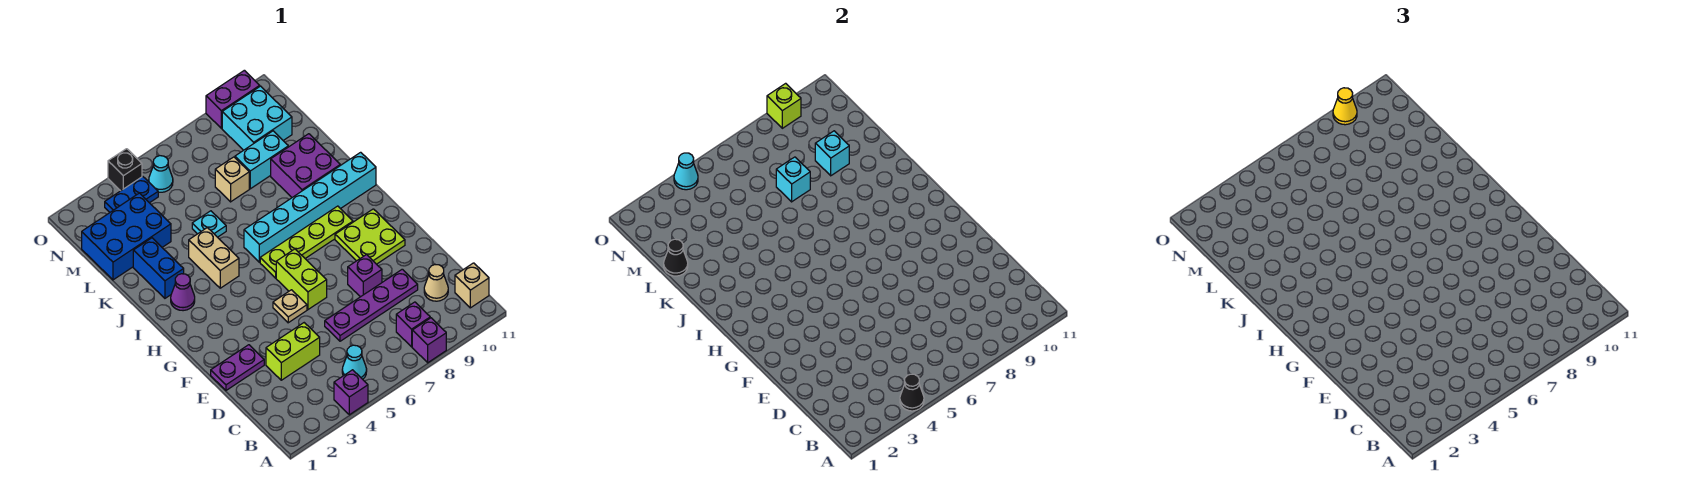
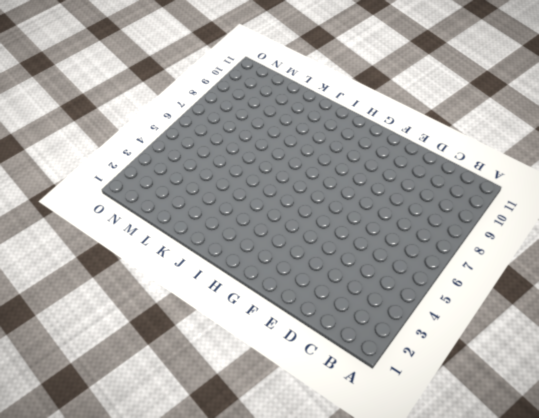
none -> purple 1x1 brick [334,370,368,415]
none -> purple 1x1 brick [412,318,446,363]
none -> cyan 1x1 cone [342,345,367,379]
none -> purple 1x1 brick [396,302,430,347]

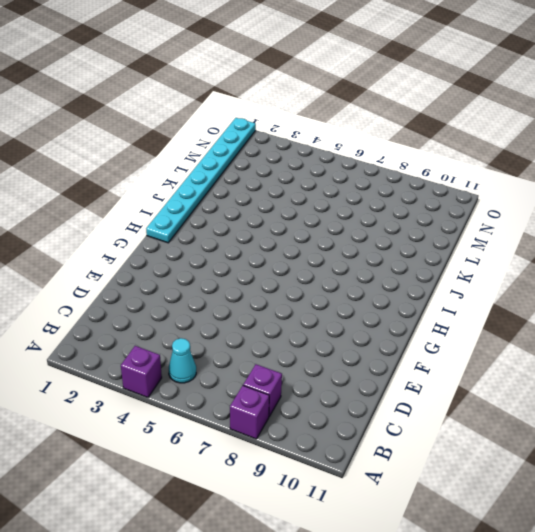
cyan 1x8 plate [146,118,256,243] -> blue 2x3 brick [82,193,171,280]
none -> tan 1x1 brick [455,263,489,308]
none -> tan 1x1 cone [424,265,448,301]
none -> lime 1x2 brick [266,323,320,380]
none -> purple 1x4 plate [325,269,418,341]

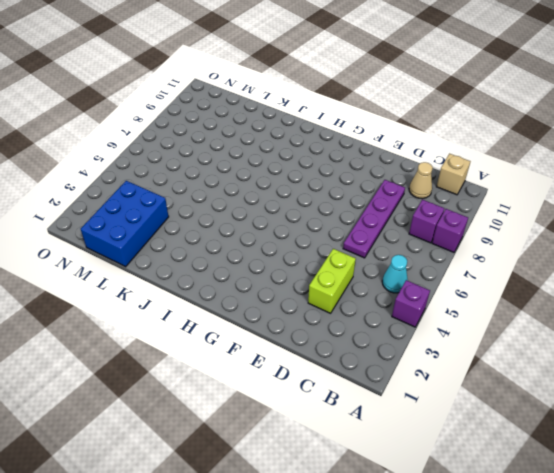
none -> purple 1x2 plate [211,345,264,390]
none -> purple 1x1 brick [348,255,382,297]
none -> tan 1x1 plate [273,290,307,323]
none -> lime 1x2 brick [276,249,327,310]

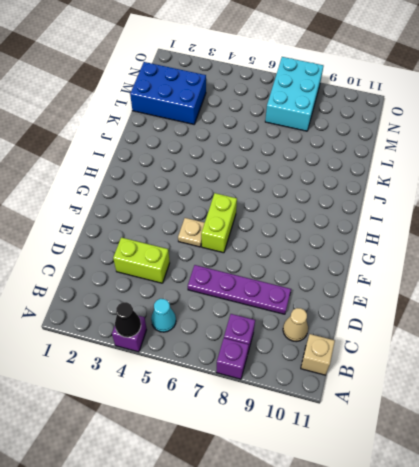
cyan 2x3 brick [265,57,323,131] -> none
none -> purple 1x2 plate [211,345,264,390]
none -> purple 1x1 brick [348,255,382,297]
none -> lime 2x2 plate [335,209,405,264]
none -> lime 1x4 plate [260,206,353,278]

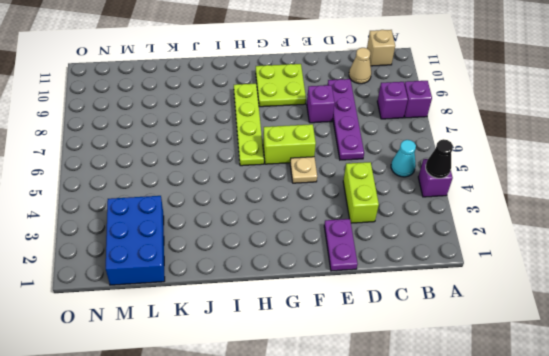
none -> purple 1x1 cone [171,274,195,311]
none -> tan 1x2 brick [189,228,239,288]
none -> cyan 1x6 brick [244,152,376,262]
none -> blue 1x2 brick [133,238,184,298]

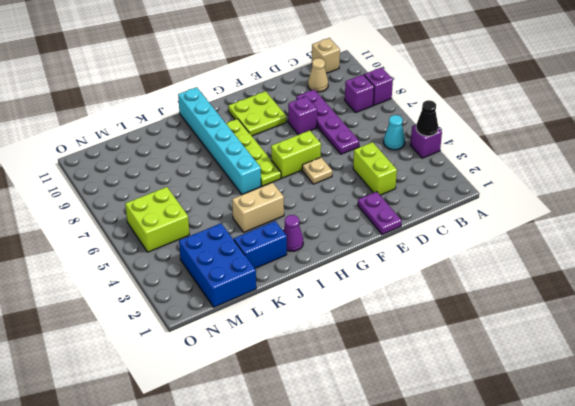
lime 2x2 brick [125,187,189,252] -> cyan 1x1 cone [149,156,173,192]
none -> purple 2x2 brick [271,134,340,197]
none -> cyan 1x1 plate [192,211,226,237]
none -> tan 1x1 brick [215,157,249,202]
none -> cyan 1x2 brick [235,131,288,189]

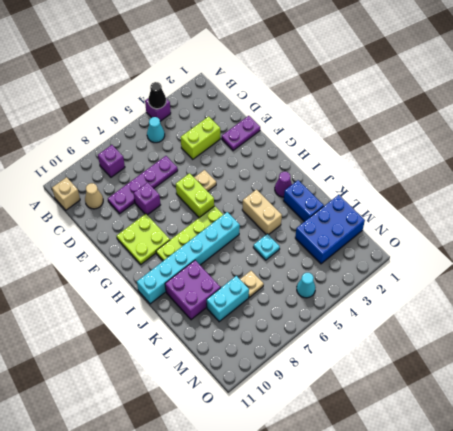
tan 1x1 plate [240,271,264,297] -> tan 1x1 brick [215,157,249,202]
none -> purple 1x1 brick [412,318,446,363]
none -> cyan 2x2 brick [222,86,292,150]
none -> blue 1x2 plate [105,176,158,212]
none -> black 1x1 brick [108,149,142,191]

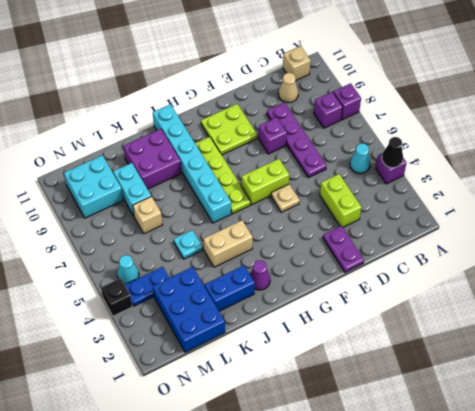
blue 1x2 plate [125,267,169,306] -> blue 1x2 plate turned to [105,176,158,212]
none -> purple 1x2 brick [206,70,260,128]
none -> black 1x1 cone [664,239,688,276]
none -> cyan 1x1 brick [776,157,810,202]
none -> cyan 1x1 brick [815,131,849,176]

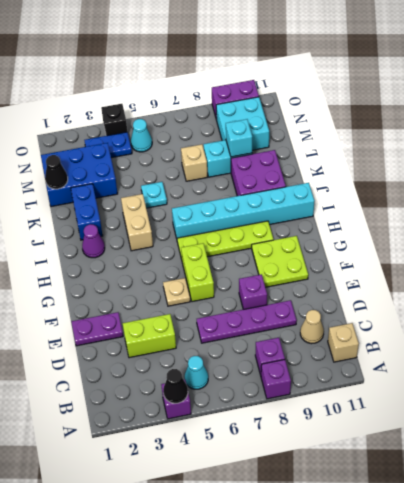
none -> cyan 1x1 brick [776,157,810,202]
none -> cyan 1x1 cone [674,153,698,190]
none -> lime 1x1 brick [767,83,801,128]
none -> yellow 1x1 cone [1333,88,1357,125]

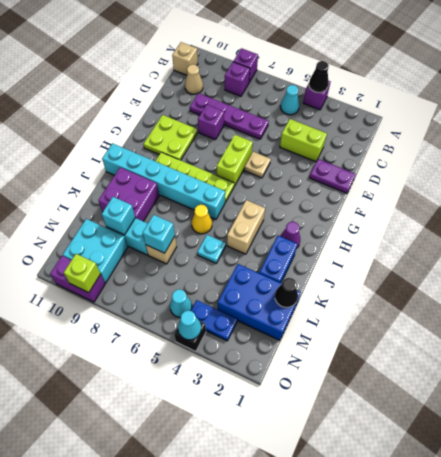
yellow 1x1 cone [192,205,212,234] -> yellow 1x1 cone moved to [1333,88,1357,125]

